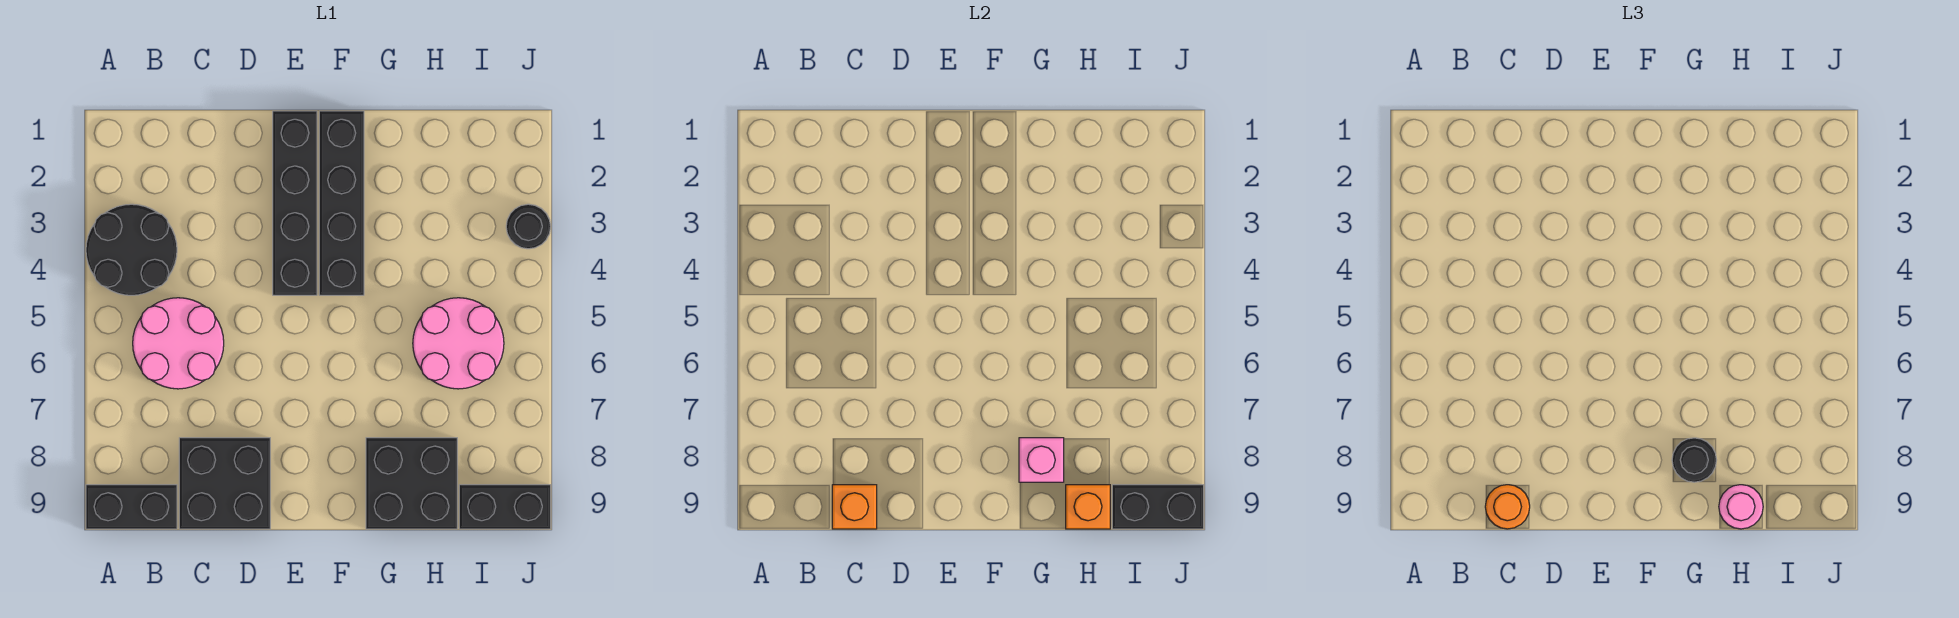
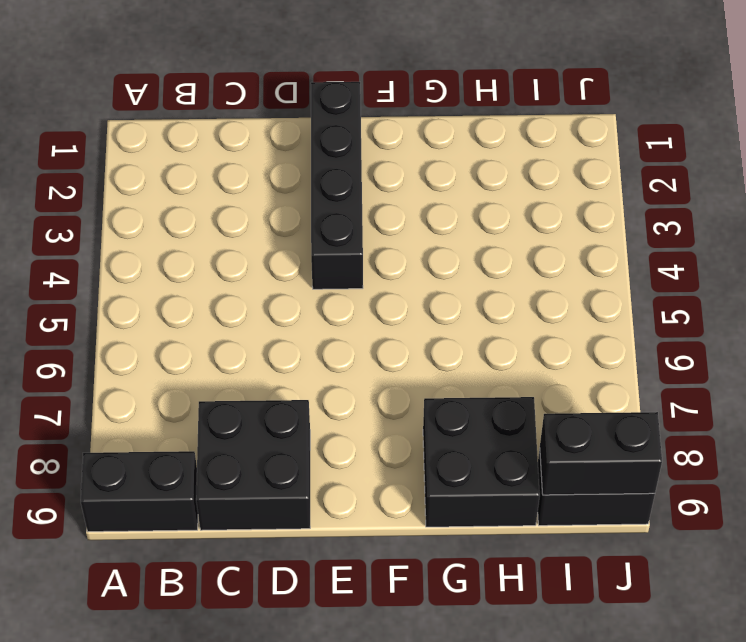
none -> black 2x2 round brick [86,204,177,295]
none -> pink 2x2 round brick [133,298,224,389]
none -> black 1x4 brick [319,111,364,295]

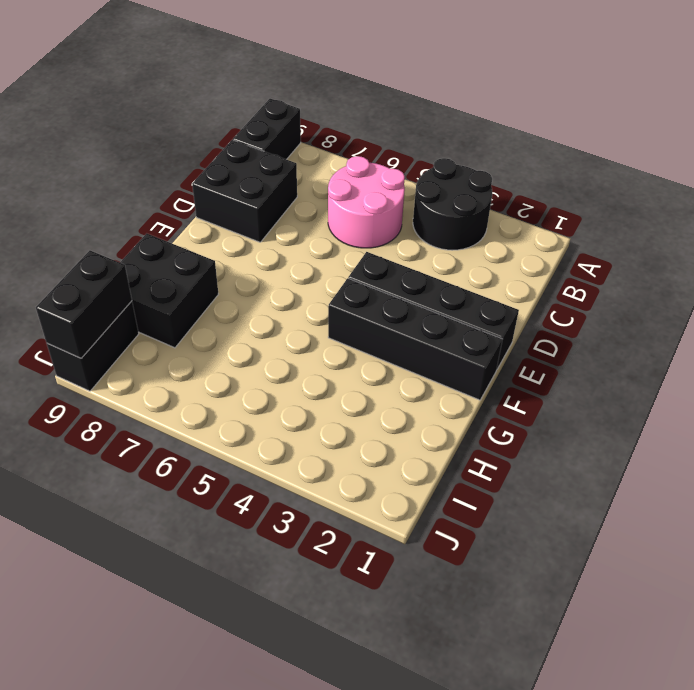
none -> pink 2x2 round brick [413,298,504,389]
none -> black 1x1 round brick [506,204,551,249]
none -> orange 1x1 brick [832,485,877,529]

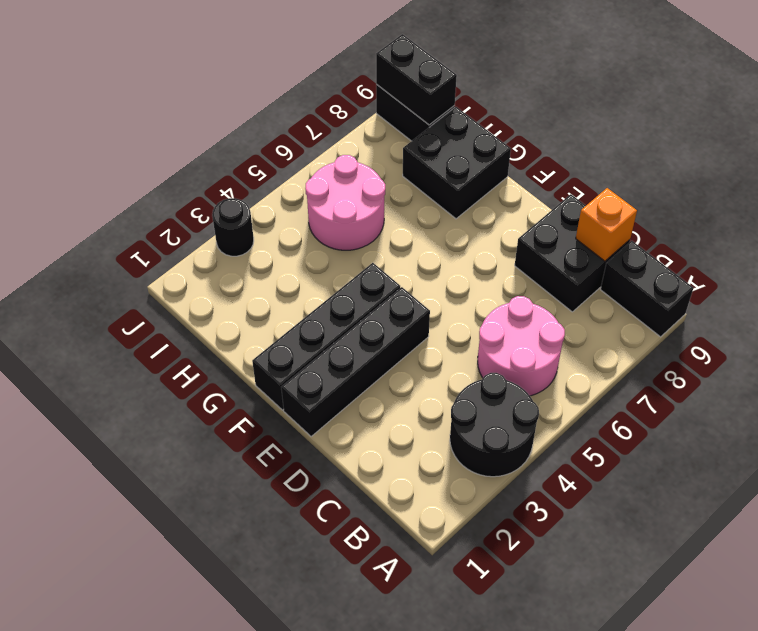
none -> pink 1x1 brick [1019,438,1064,482]
none -> orange 1x1 brick [1066,485,1110,529]
none -> orange 1x1 round brick [1485,485,1530,529]

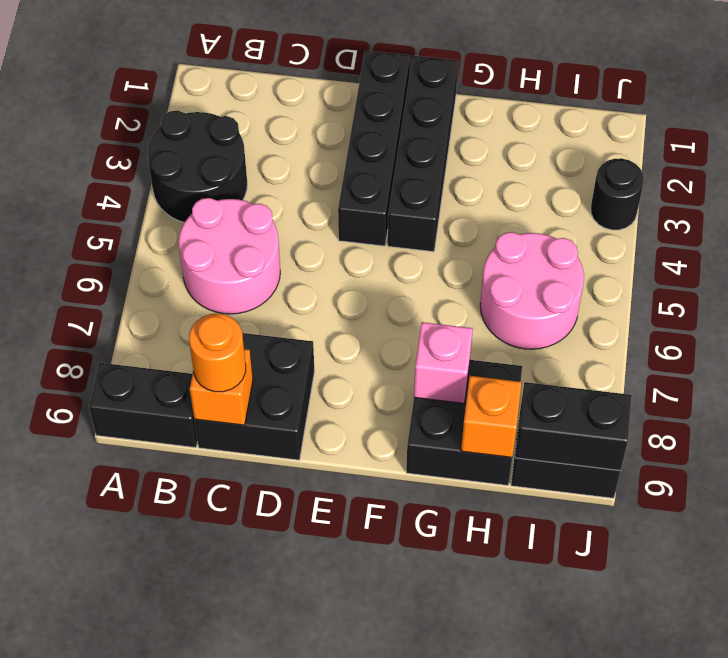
none -> black 1x1 round brick [1672,438,1716,482]
none -> pink 1x1 round brick [1719,485,1763,529]

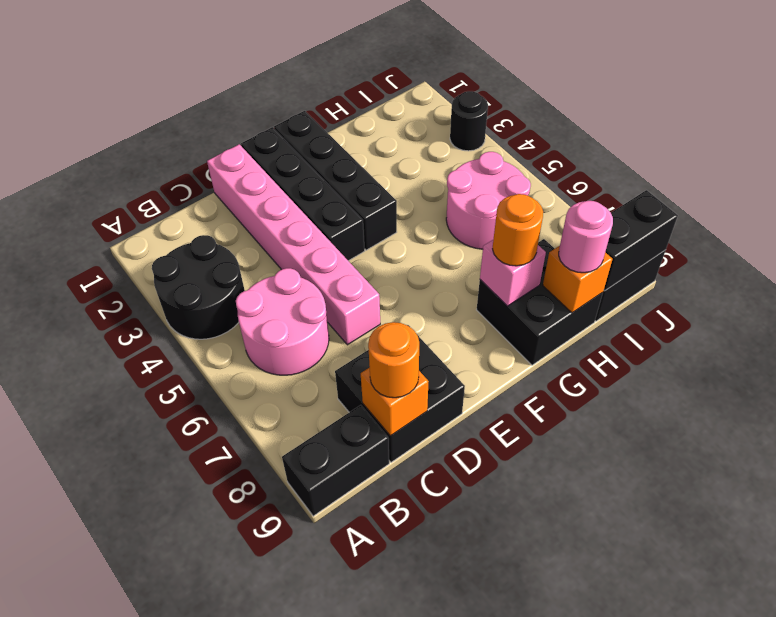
pink 1x6 brick [207,144,380,345] -> none
orange 1x1 round brick [493,194,543,266] -> black 1x1 round brick [1672,438,1716,482]

